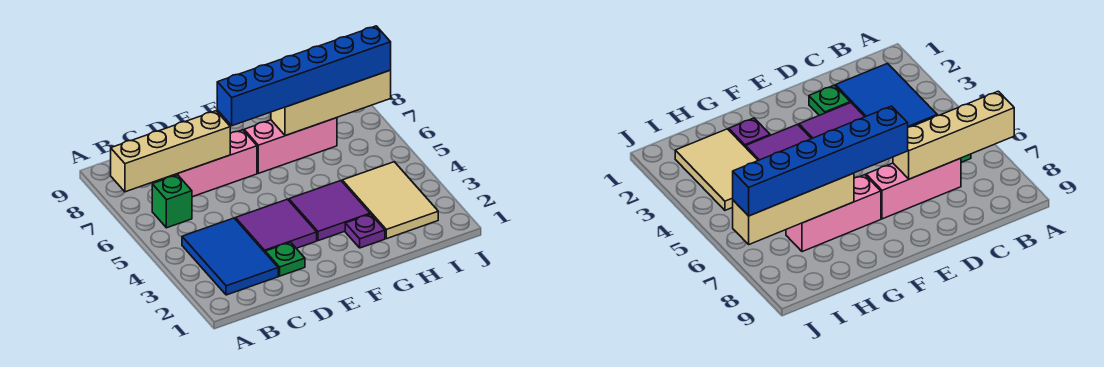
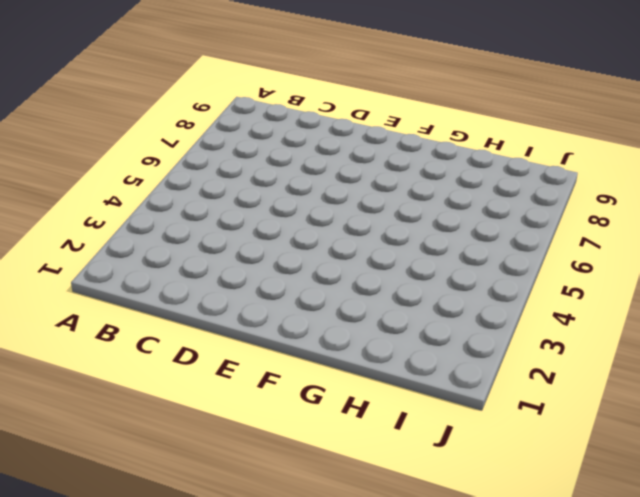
none -> blue 2x3 tile [182,218,278,295]
none -> green 1x1 brick [152,175,192,228]
none -> pink 1x3 brick [164,130,257,197]

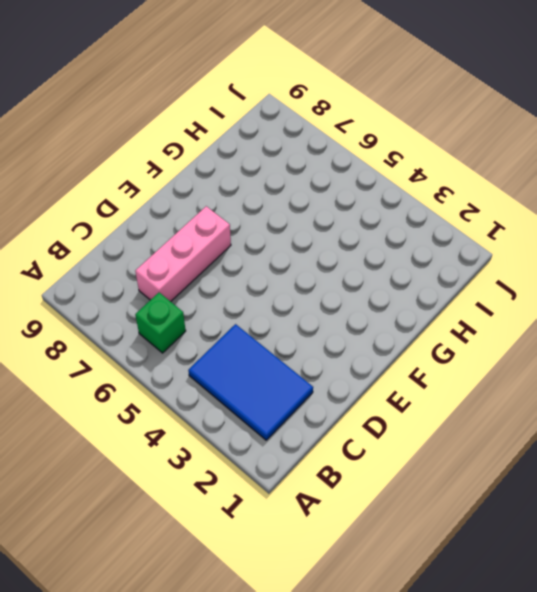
none -> green 1x1 plate [265,242,305,276]
none -> purple 2x2 tile [235,199,317,252]
none -> purple 2x2 tile [289,181,370,241]

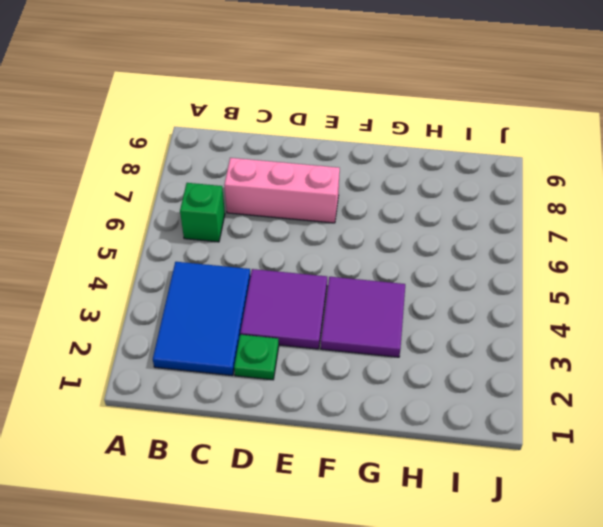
none -> pink 1x3 brick [244,118,337,173]
none -> purple 1x1 plate [345,214,385,248]
none -> tan 2x3 tile [342,162,438,239]

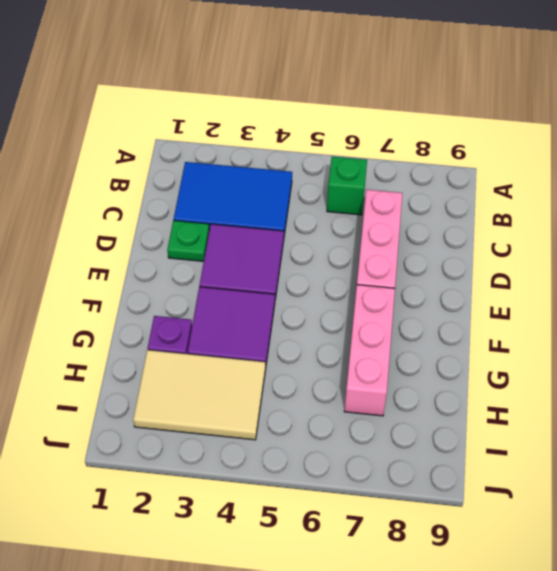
none -> tan 1x4 brick [111,111,230,192]
none -> tan 1x4 brick [271,70,391,136]
none -> blue 1x6 brick [217,26,391,126]

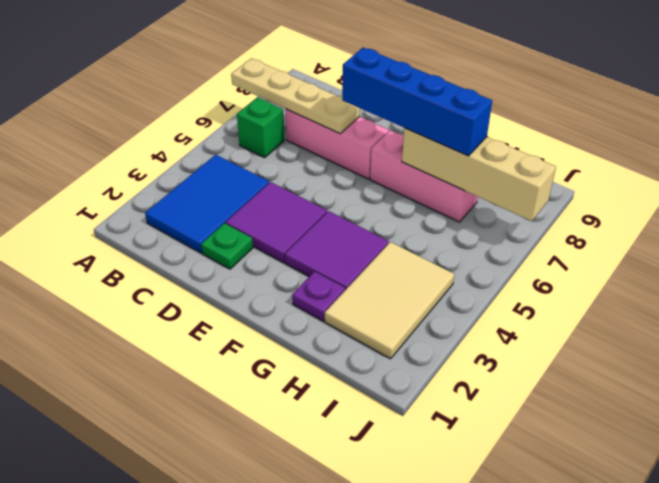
tan 1x4 plate [231,58,360,134] -> tan 1x4 brick [111,111,230,192]
blue 1x4 brick [342,48,492,156] -> blue 1x6 brick [217,26,391,126]

